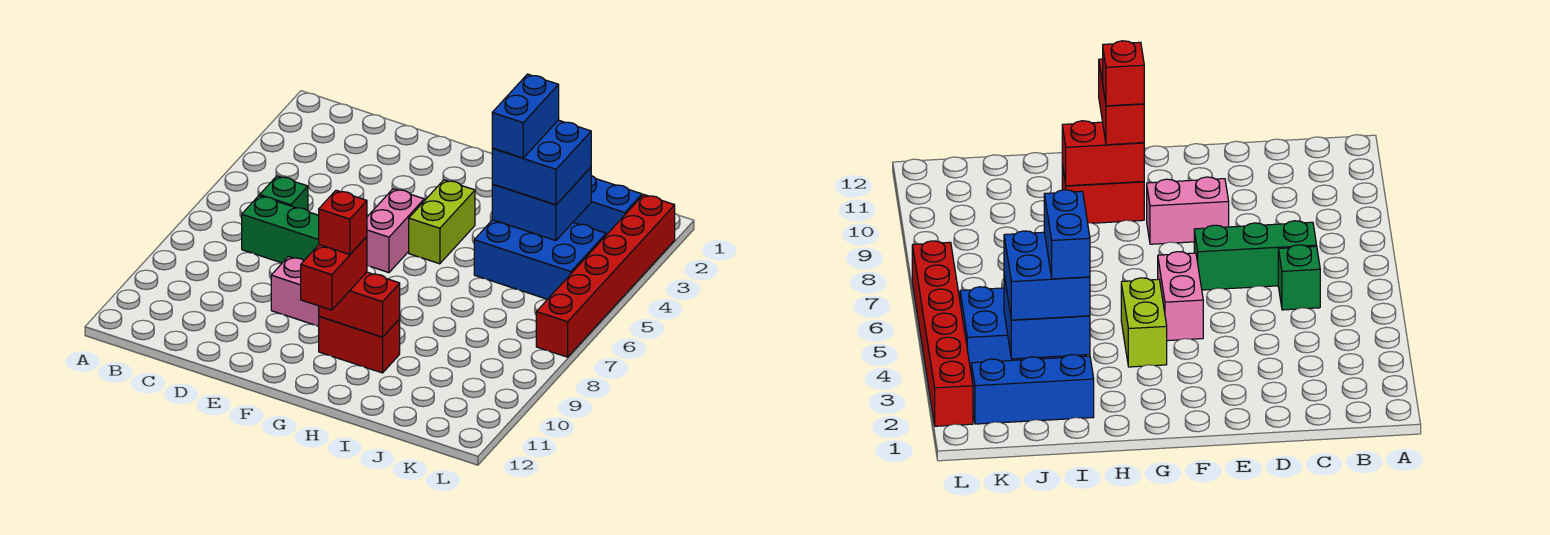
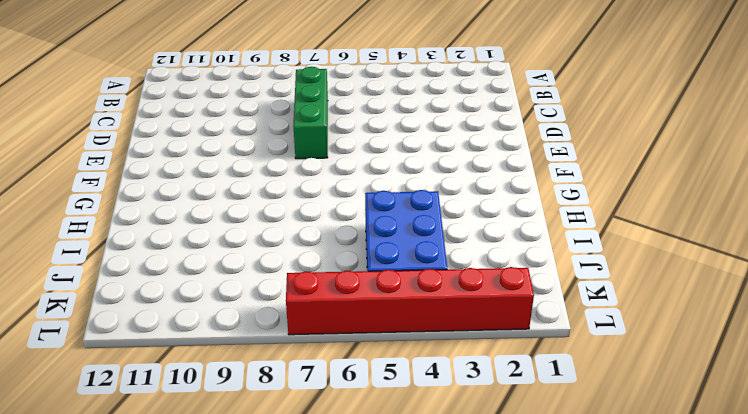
none -> green 1x1 brick [260,176,308,211]
none -> pink 1x2 brick [271,257,319,326]
none -> pink 1x2 brick [367,189,424,273]

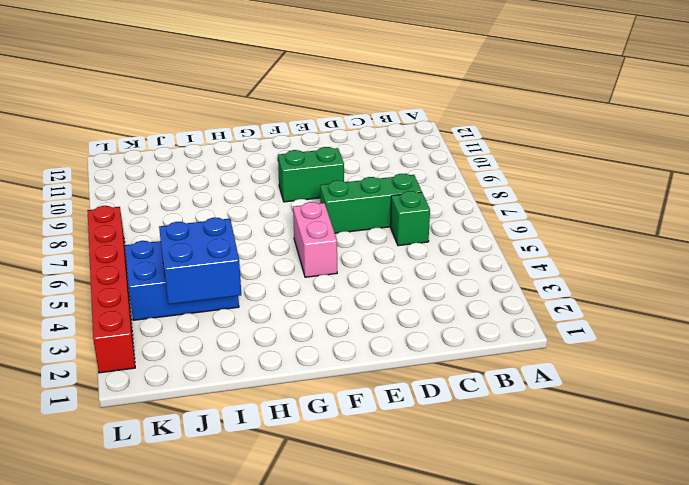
green 1x2 brick [278,147,344,202] -> pink 1x2 brick [271,257,319,326]
none -> lime 1x2 brick [409,180,475,264]
none -> red 1x2 brick [318,316,400,373]
none -> blue 1x3 brick [574,176,642,235]

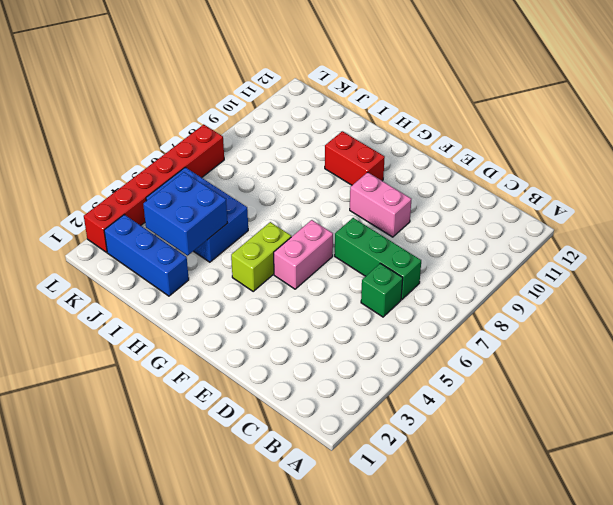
none -> red 1x2 brick [319,272,400,337]
none -> red 1x2 brick [301,237,367,310]
none -> blue 2x2 brick [492,120,591,205]

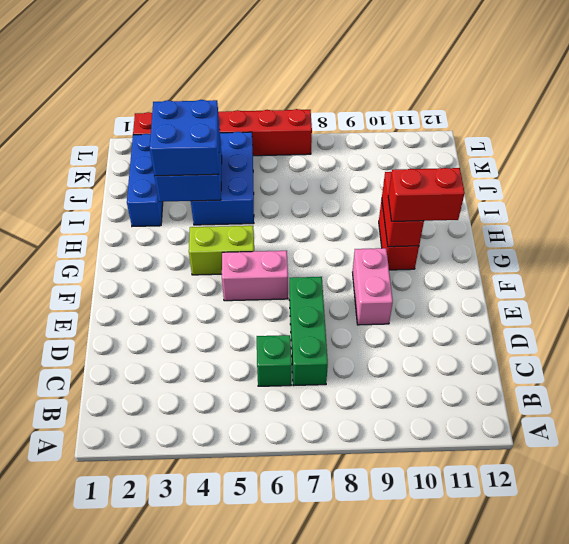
none -> red 1x1 brick [319,190,367,255]
none -> blue 1x2 brick [492,74,559,158]

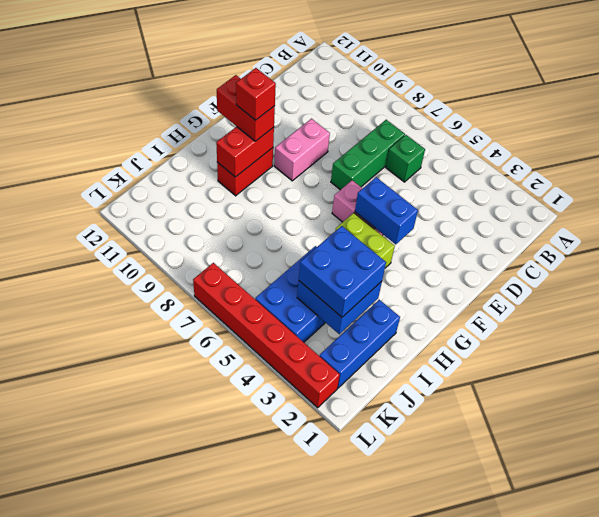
blue 1x2 brick [355,177,418,244] -> blue 1x2 brick moved to [492,74,559,158]

